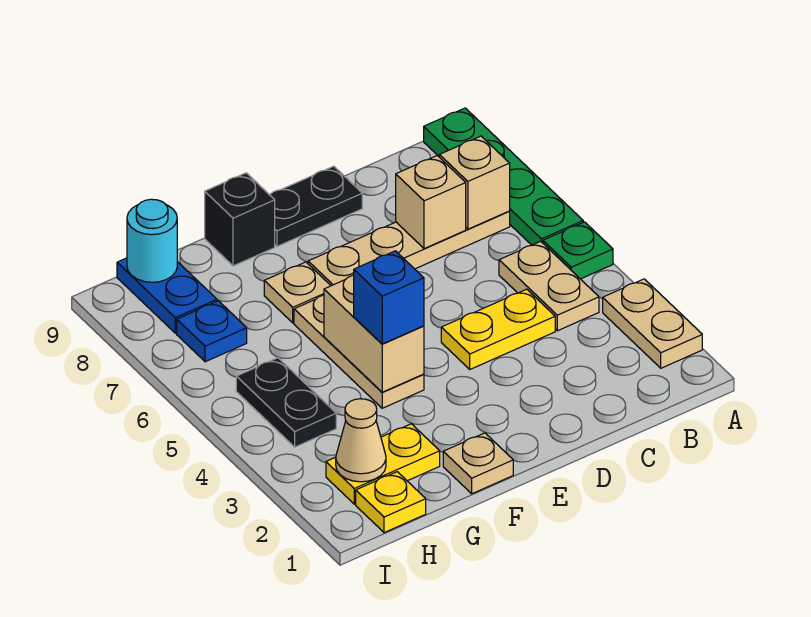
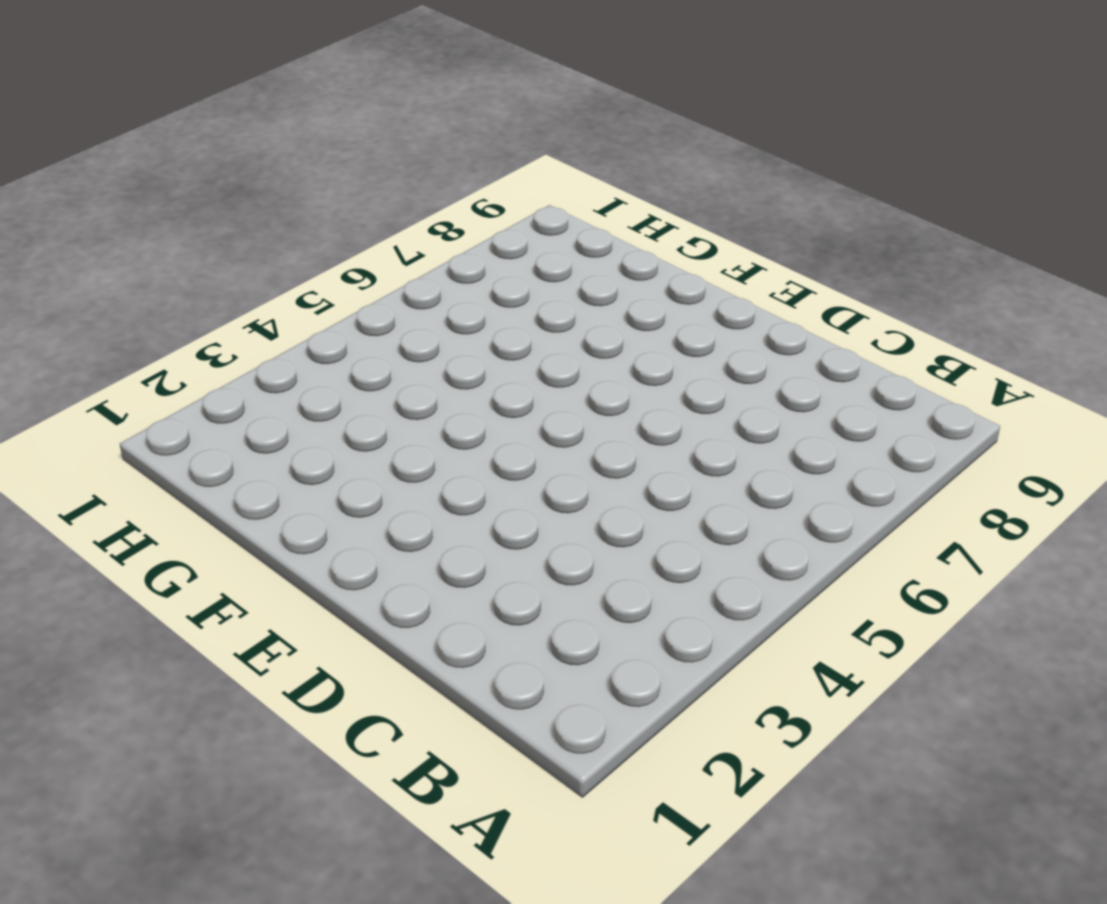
none -> tan 1x2 plate [603,279,702,368]
none -> green 1x1 plate [543,222,613,279]
none -> green 1x4 plate [424,108,583,245]

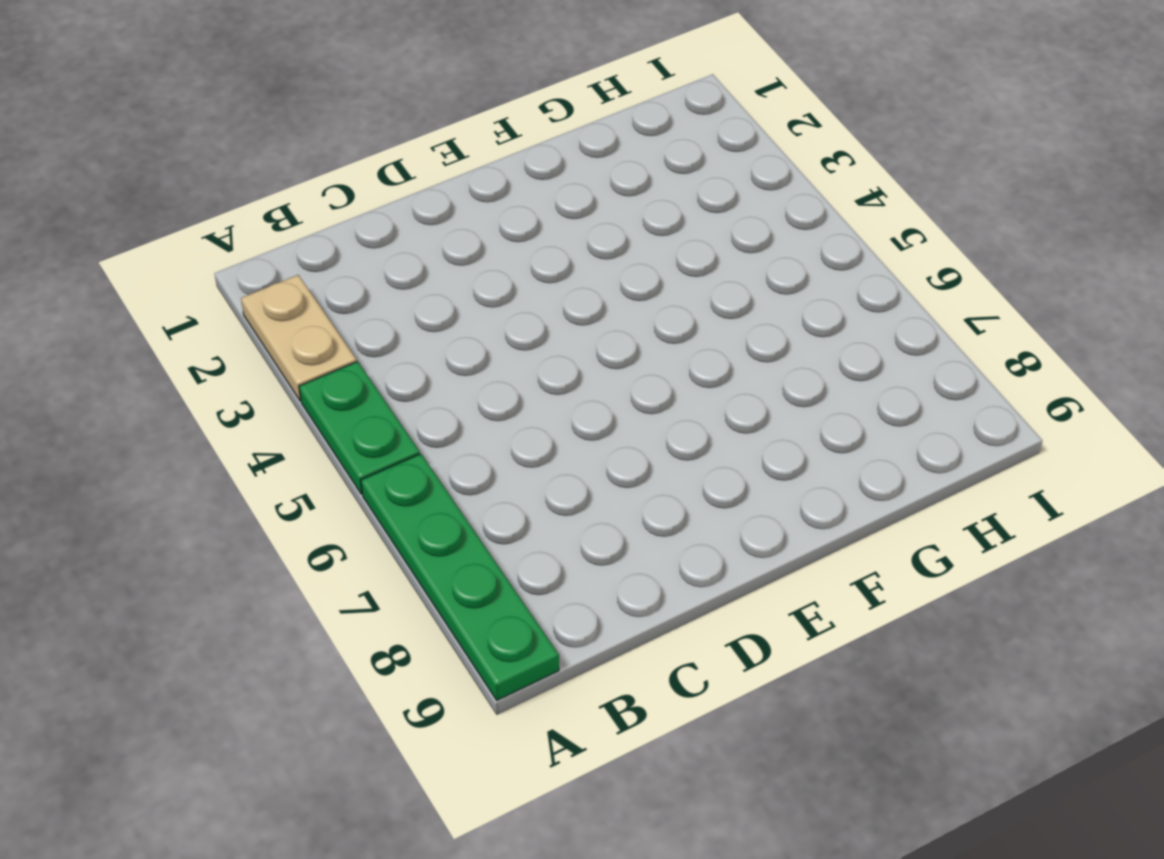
green 1x2 plate [299,361,420,494] -> green 1x1 plate [543,222,613,279]
none -> tan 1x2 plate [499,241,599,331]
none -> tan 1x4 plate [308,211,510,286]
none -> yellow 1x2 plate [441,289,555,369]

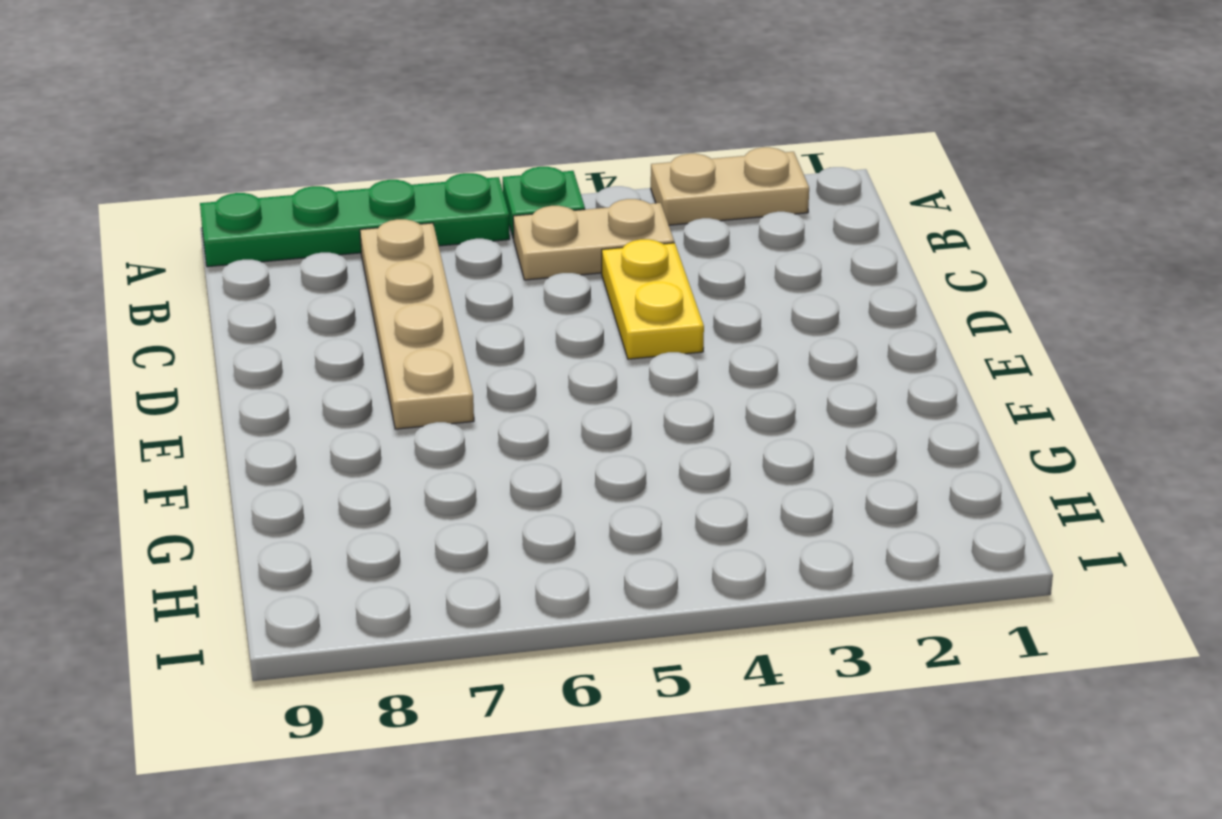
none -> black 1x2 plate [270,166,362,246]
none -> tan 1x1 plate [443,433,513,494]
none -> tan 1x3 plate [294,295,424,408]

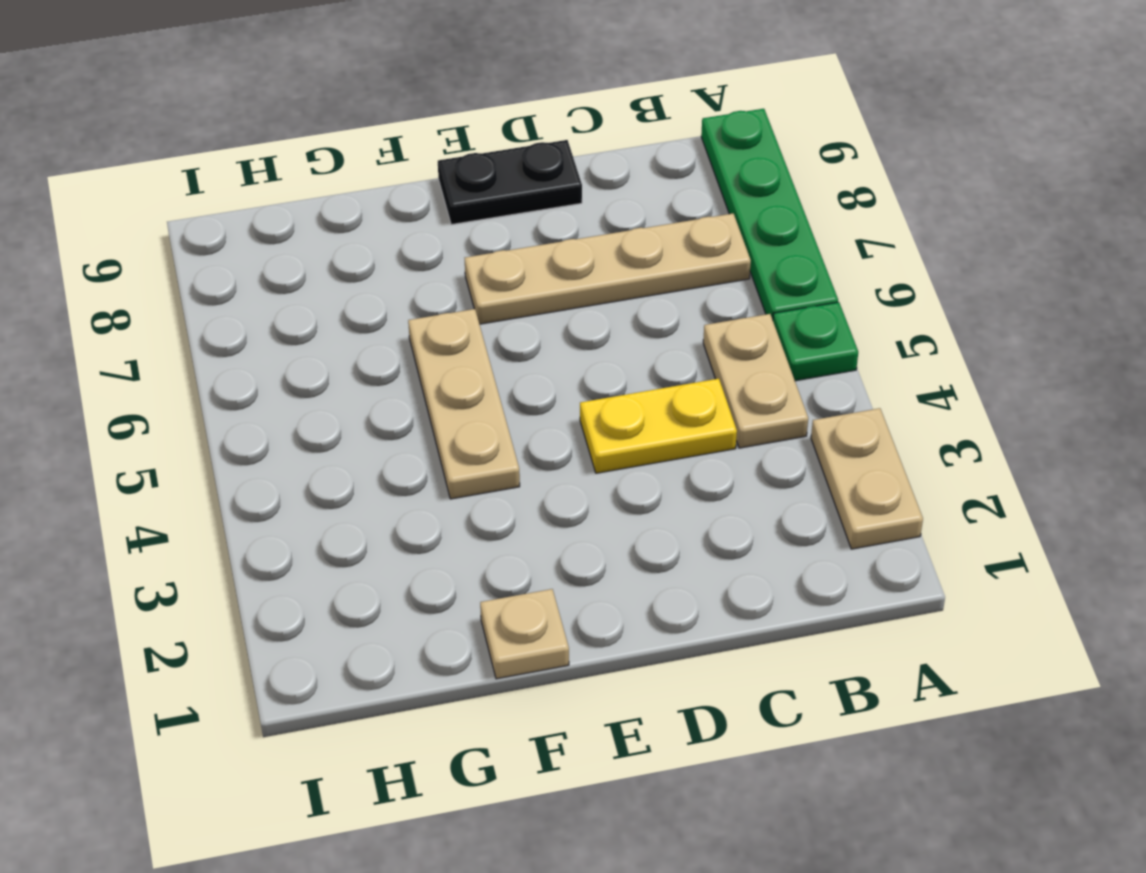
none -> tan 1x1 plate [264,262,331,323]
none -> black 1x1 brick [205,173,275,266]
none -> yellow 1x2 plate [326,424,440,504]

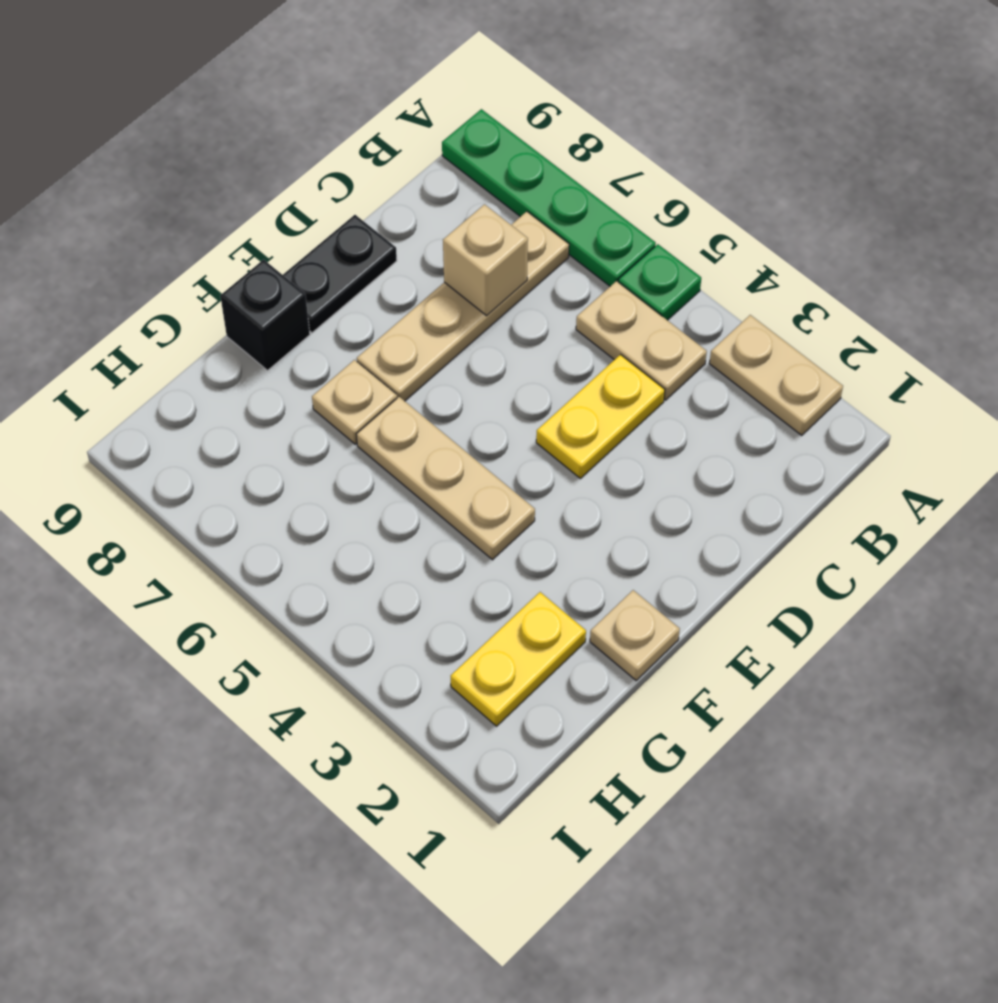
none -> yellow 1x1 plate [356,472,426,533]
none -> black 1x2 plate [236,358,336,447]
none -> blue 1x1 plate [177,301,247,362]

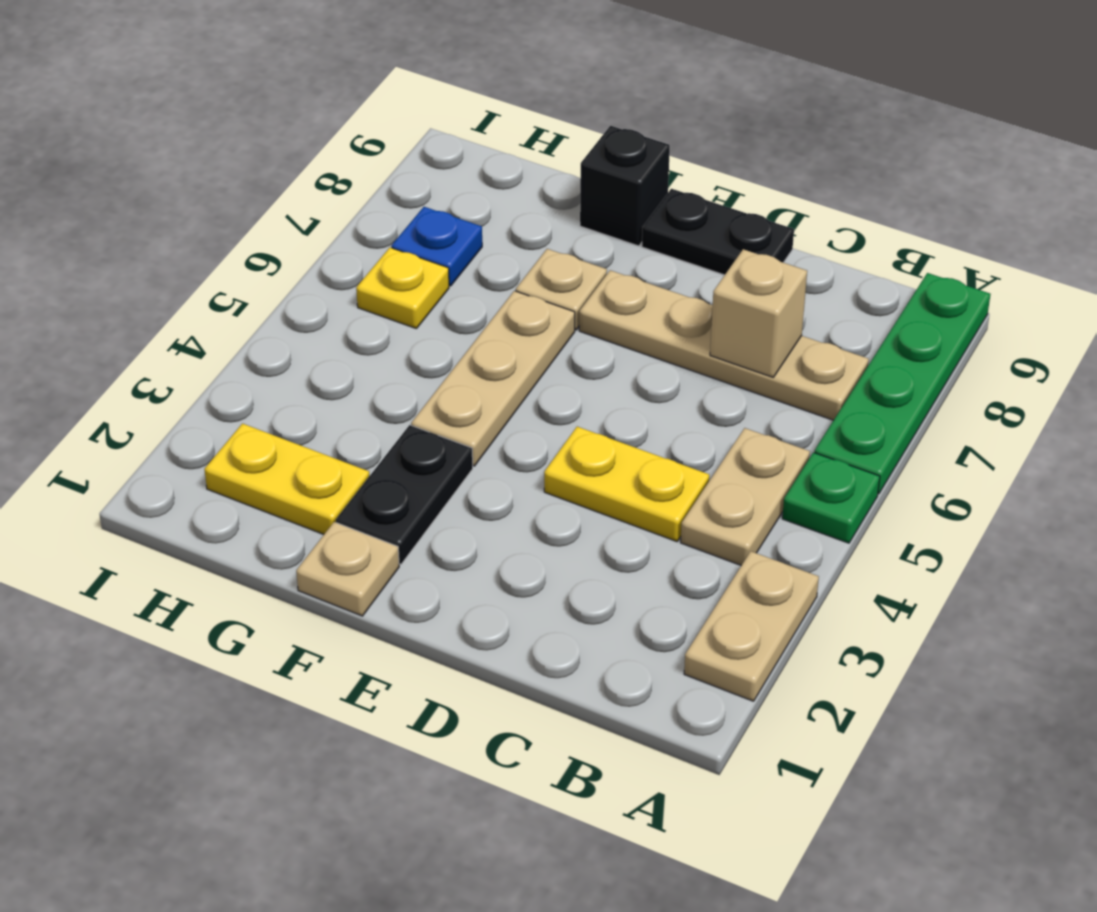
black 1x2 plate [336,425,473,564] -> black 1x2 plate moved to [236,358,336,447]
yellow 1x1 plate [356,248,449,329] -> yellow 1x1 plate moved to [356,472,426,533]
none -> blue 1x2 plate [117,258,217,333]
none -> tan 1x1 brick [439,136,510,229]
none -> tan 1x2 brick [324,275,424,392]

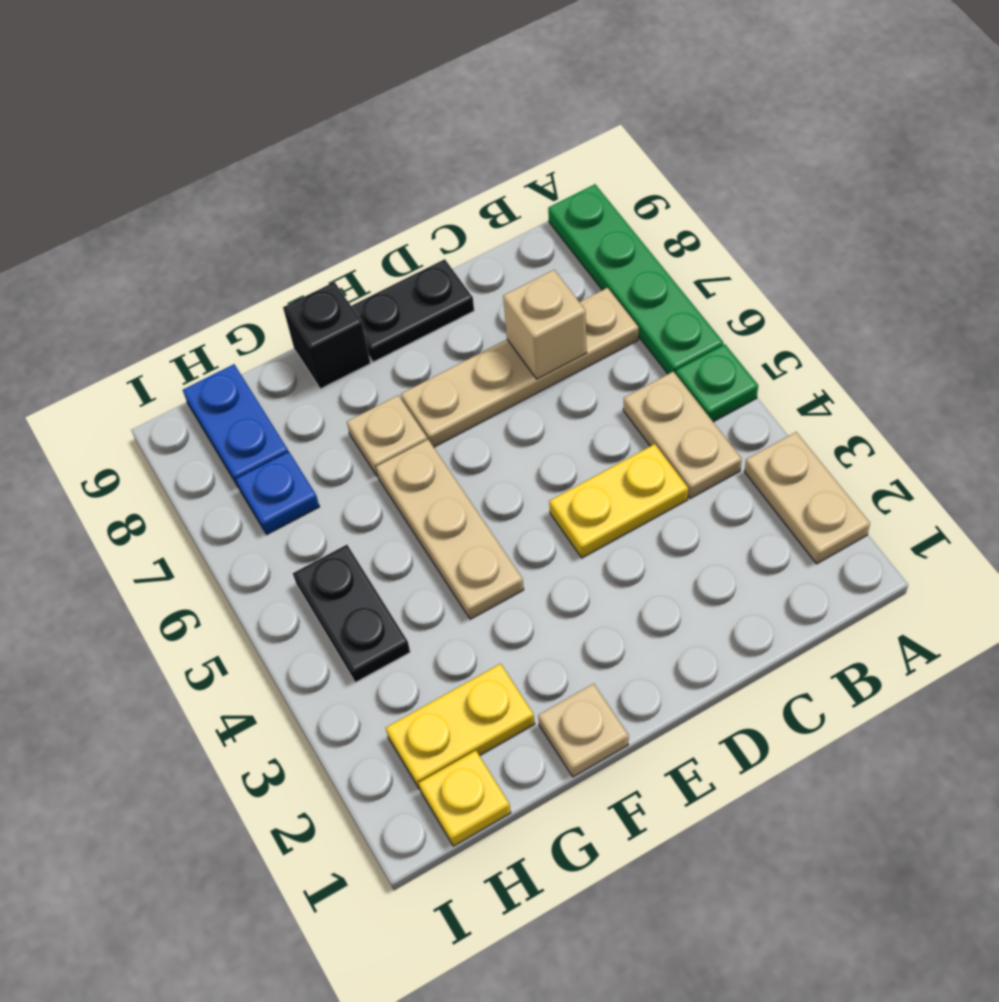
none -> tan 1x1 brick [439,136,510,229]
none -> tan 1x2 brick [324,275,424,392]
none -> tan 1x1 cone [336,399,386,482]

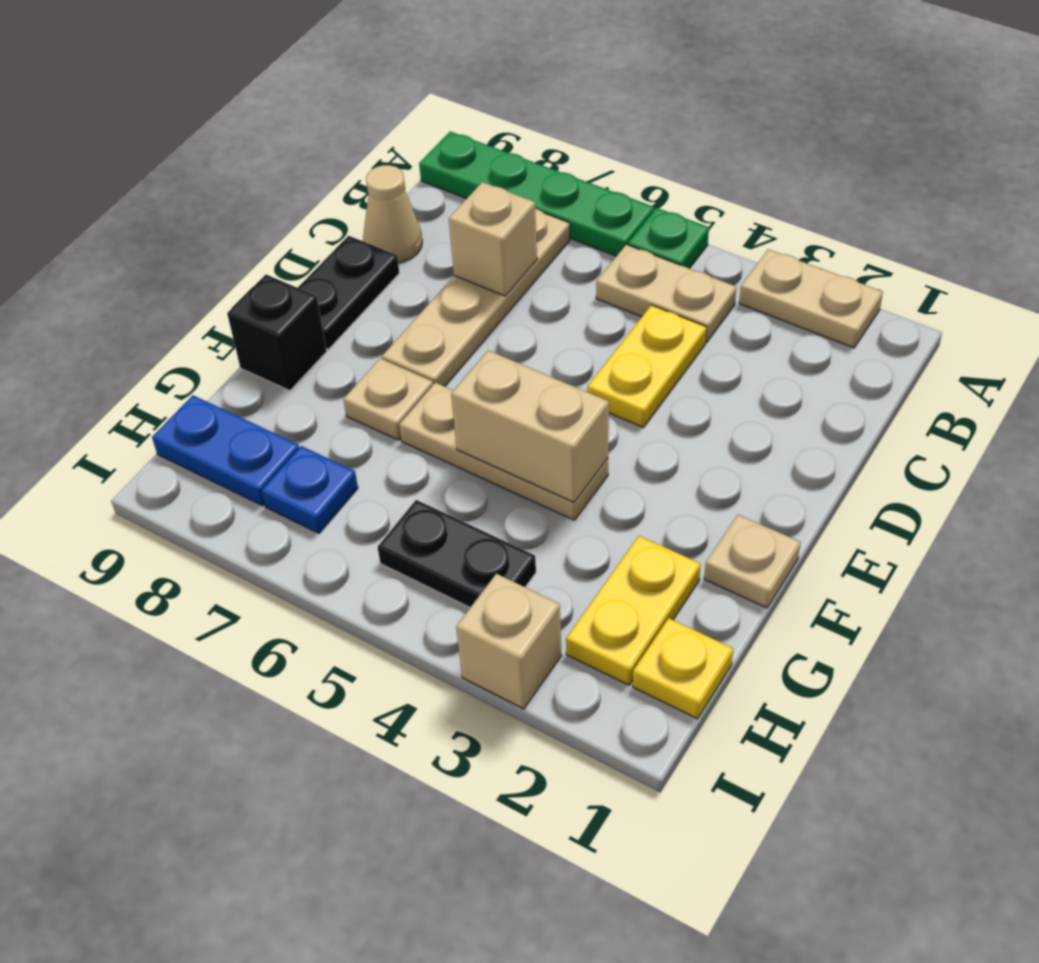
tan 1x1 cone [363,165,422,263] -> tan 1x1 cone moved to [336,399,386,482]
tan 1x1 brick [456,574,562,709] -> tan 1x1 brick moved to [439,136,510,229]
none -> cyan 1x1 round brick [127,199,177,282]
none -> blue 1x1 brick [354,251,424,344]

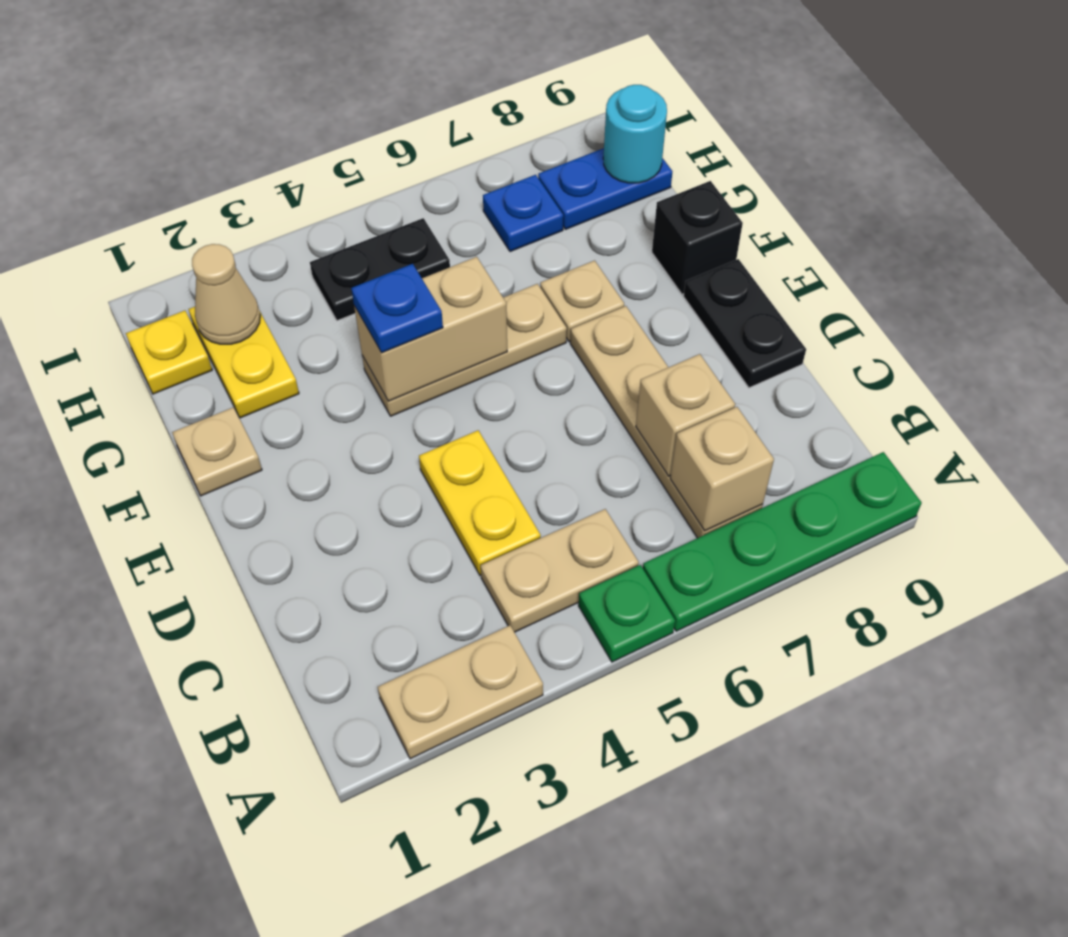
blue 1x1 plate [351,264,443,353] -> blue 1x1 brick [354,251,424,344]

